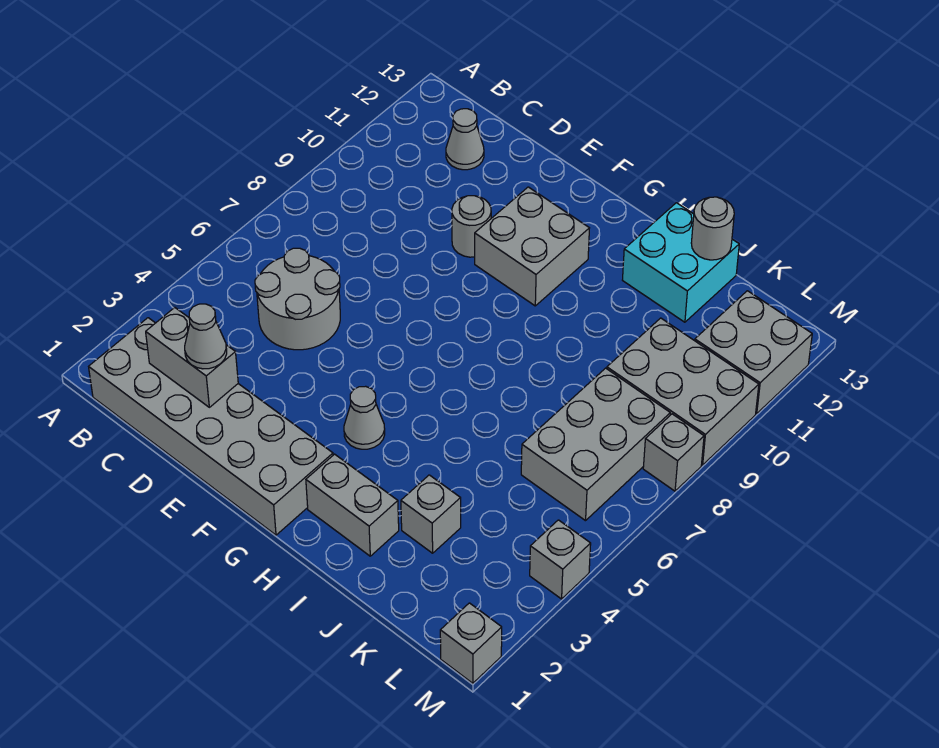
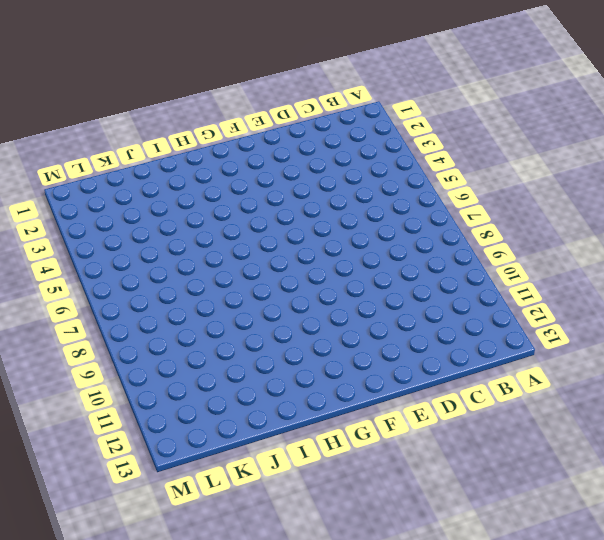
none -> grey 2x6 brick [89,318,333,535]
none -> grey 2x2 round brick [255,248,340,350]
none -> grey 1x1 cone [446,109,484,170]

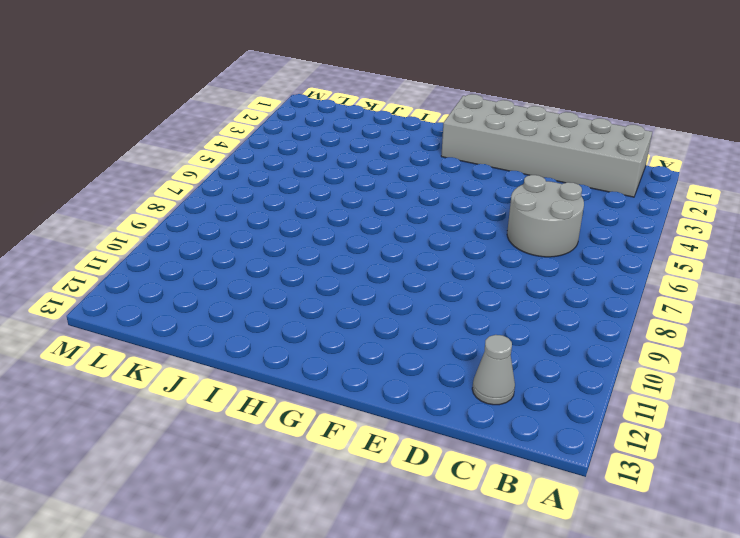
none -> grey 1x1 round brick [452,196,491,257]
none -> grey 2x2 brick [475,187,589,306]
none -> grey 1x1 cone [344,386,385,449]

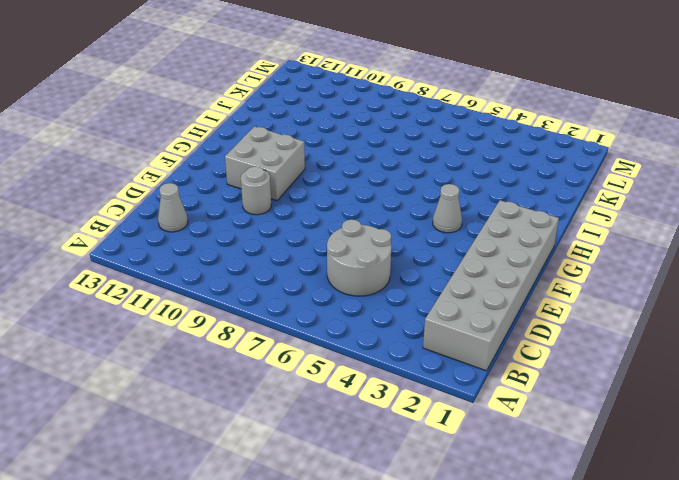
none -> grey 1x2 brick [306,454,399,556]
none -> cyan 2x2 brick [623,203,739,322]
none -> grey 1x1 brick [401,475,461,553]

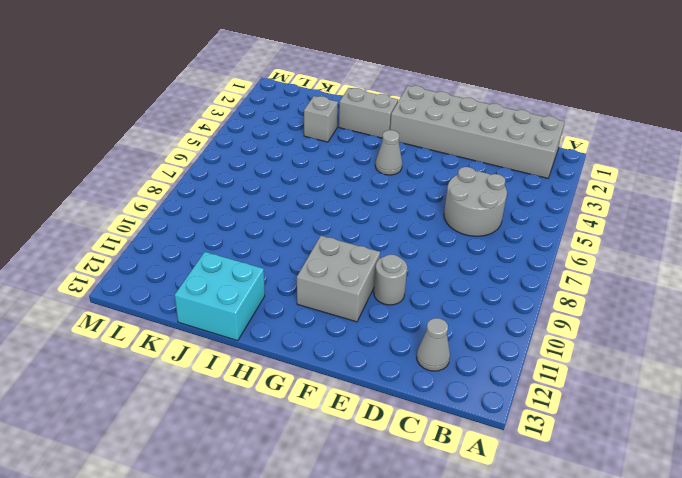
none -> grey 2x3 brick [521,368,670,521]
none -> grey 2x3 brick [607,318,759,465]
none -> grey 2x2 brick [695,291,812,413]

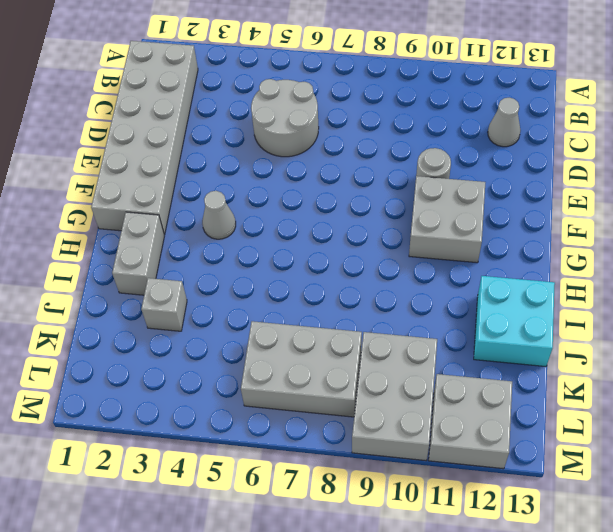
none -> grey 1x1 brick [440,603,502,683]
none -> grey 1x1 brick [530,520,591,599]
none -> grey 1x1 brick [643,414,704,491]

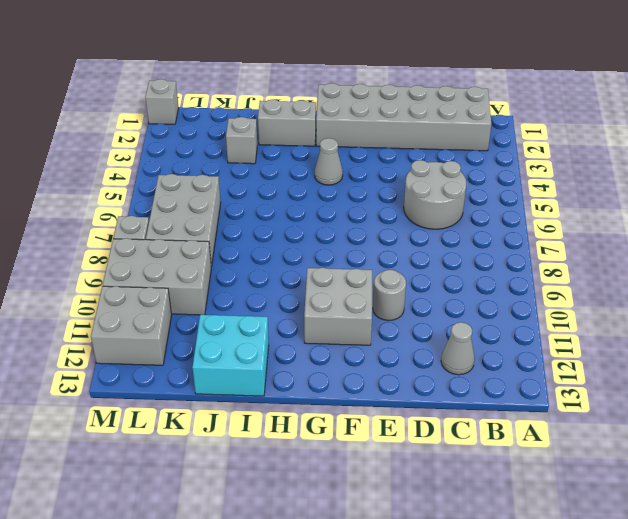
none -> grey 1x1 brick [530,520,591,599]
none -> grey 1x2 brick [146,308,238,407]
none -> grey 1x1 round brick [691,197,734,260]

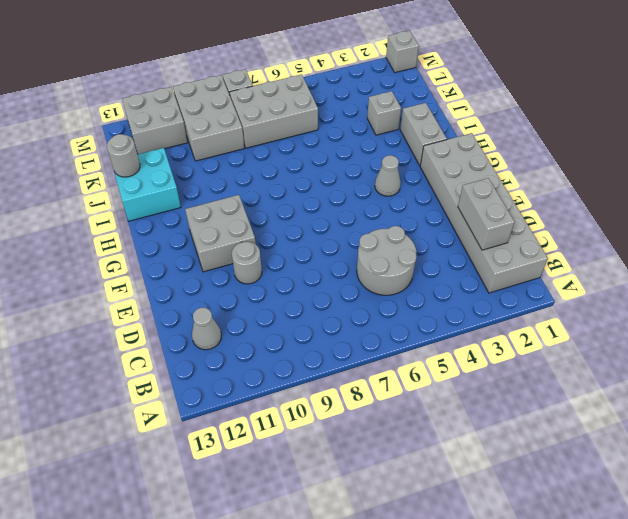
none -> grey 1x1 brick [530,520,591,599]
none -> grey 1x1 cone [185,304,227,369]

